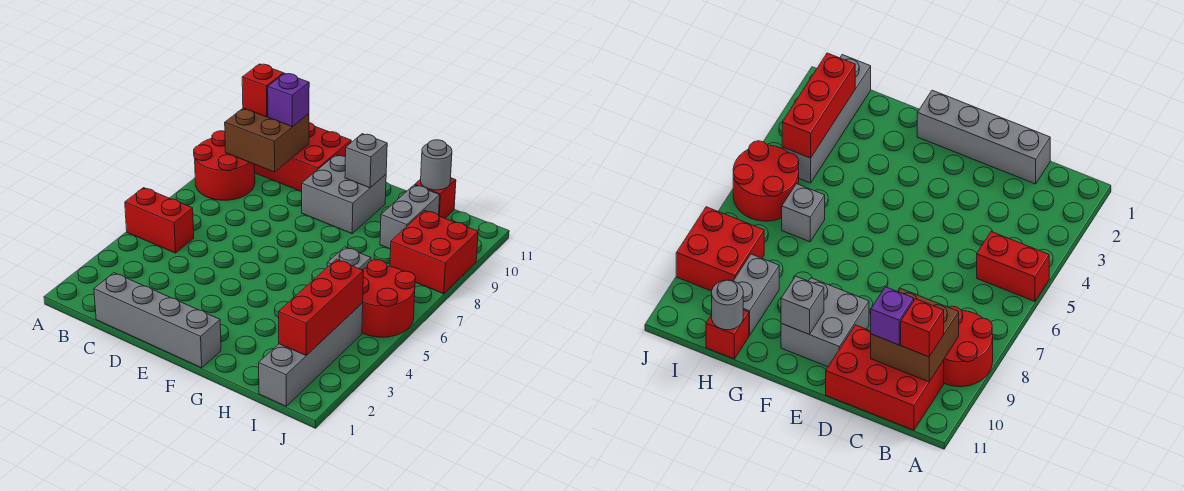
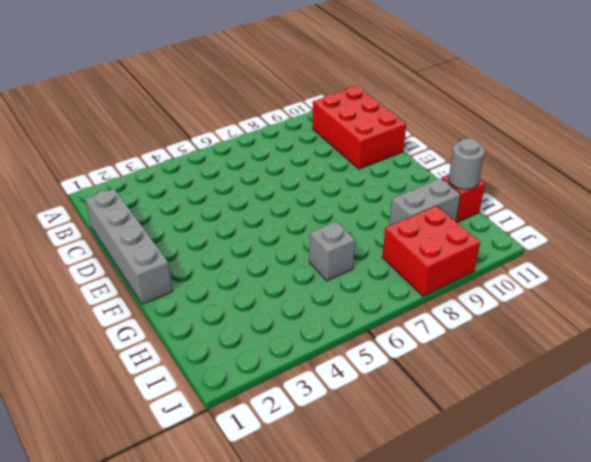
none -> red 1x2 brick [125,188,194,253]
none -> red 2x2 round brick [194,131,255,200]
none -> grey 2x2 brick [302,155,386,233]

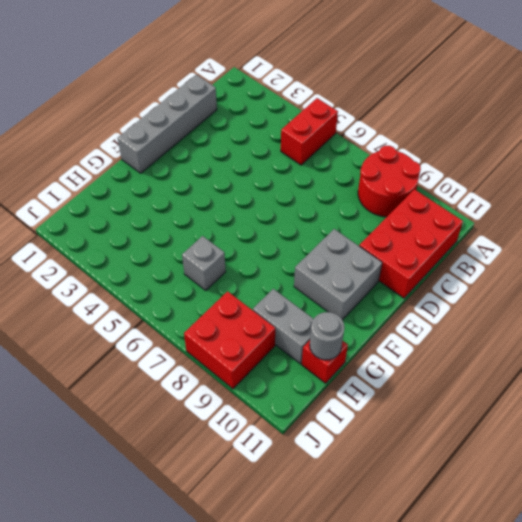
none -> grey 1x4 brick [259,303,363,406]
none -> red 2x2 round brick [362,260,416,337]
none -> brown 2x2 brick [225,108,309,172]

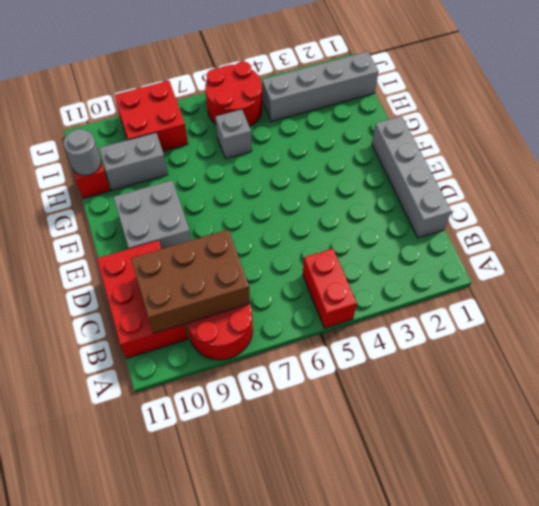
brown 2x3 brick [131,230,250,333] -> brown 2x2 brick [225,108,309,172]
none -> grey 1x1 brick [345,134,387,188]
none -> red 1x3 brick [279,259,364,355]
none -> red 1x1 brick [242,64,284,117]

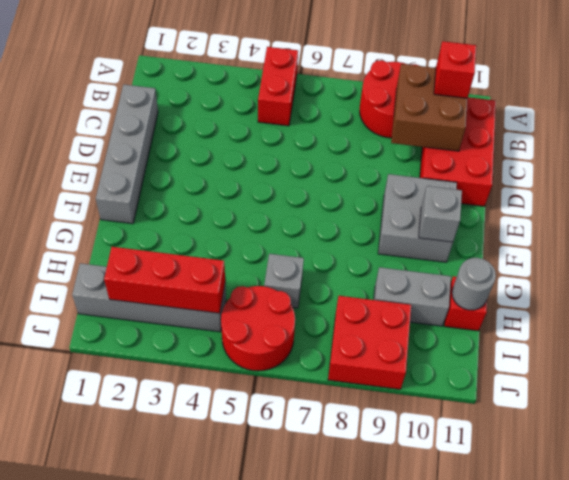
none -> purple 1x1 brick [268,73,309,127]

